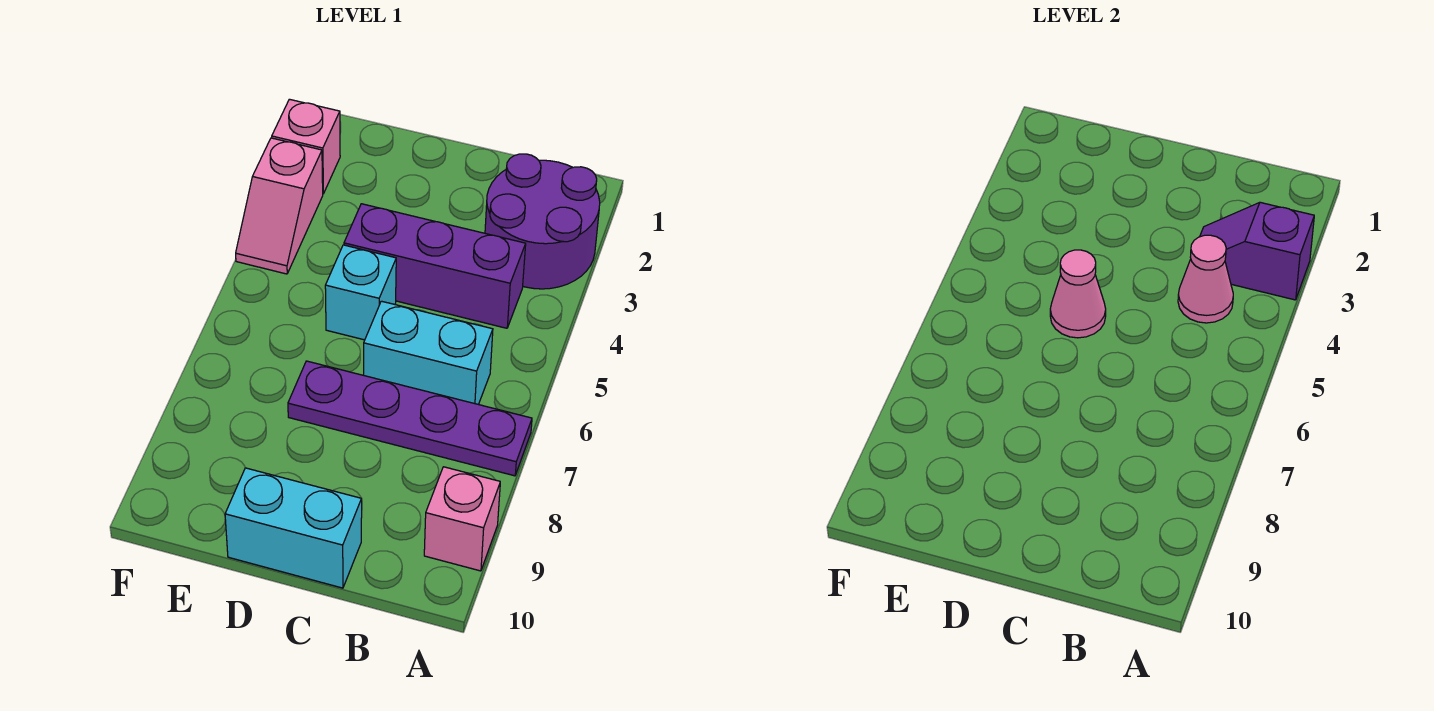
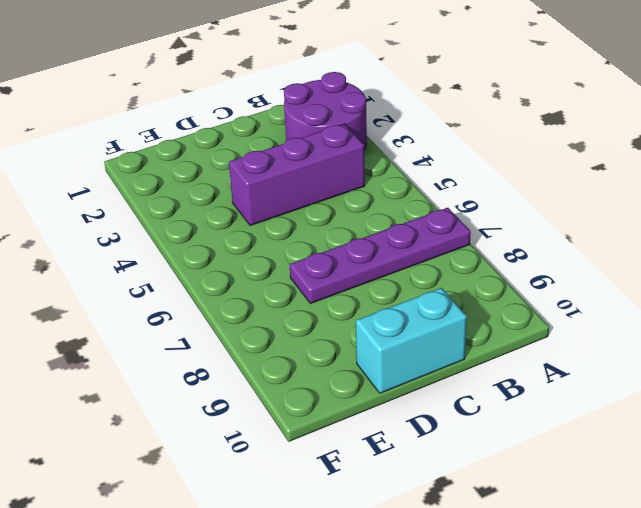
none -> pink 1x1 brick [424,467,500,571]
none -> cyan 1x2 brick [364,301,493,404]
none -> cyan 1x1 brick [325,245,396,340]

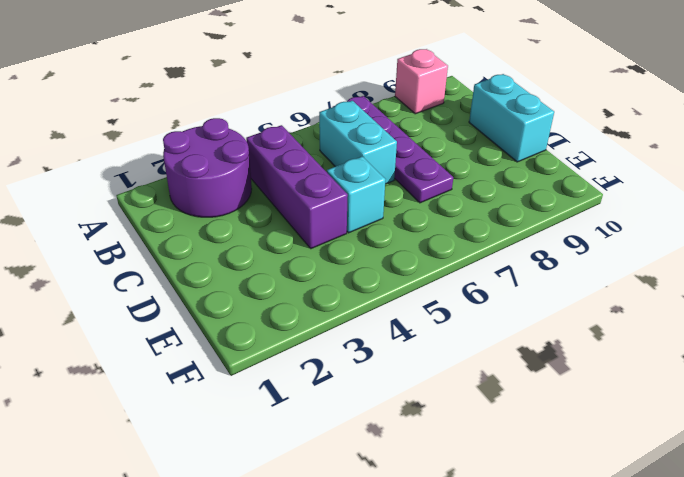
none -> pink 1x1 brick [272,99,340,194]
none -> pink 1x2 slope [236,138,323,274]
none -> purple 1x2 slope [1200,202,1314,300]

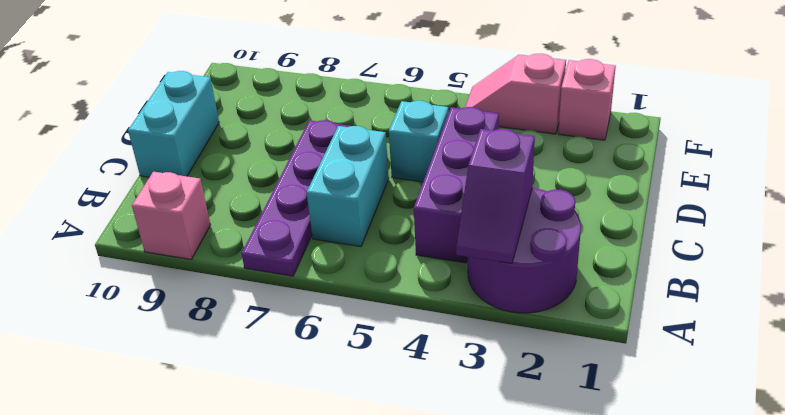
purple 1x2 slope [456,129,535,264] -> purple 1x2 slope turned to [1200,202,1314,300]
none -> pink 1x1 cone [1178,235,1233,323]
none -> pink 1x1 cone [1050,250,1106,338]

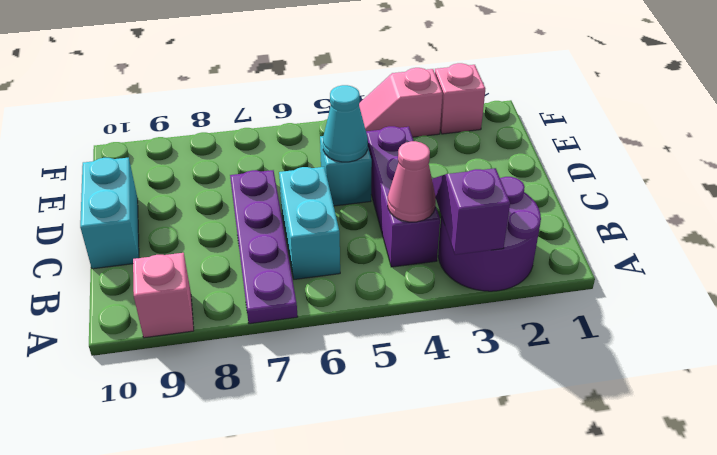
cyan 1x1 cone [323,85,368,162] -> pink 1x1 cone [1050,250,1106,338]

